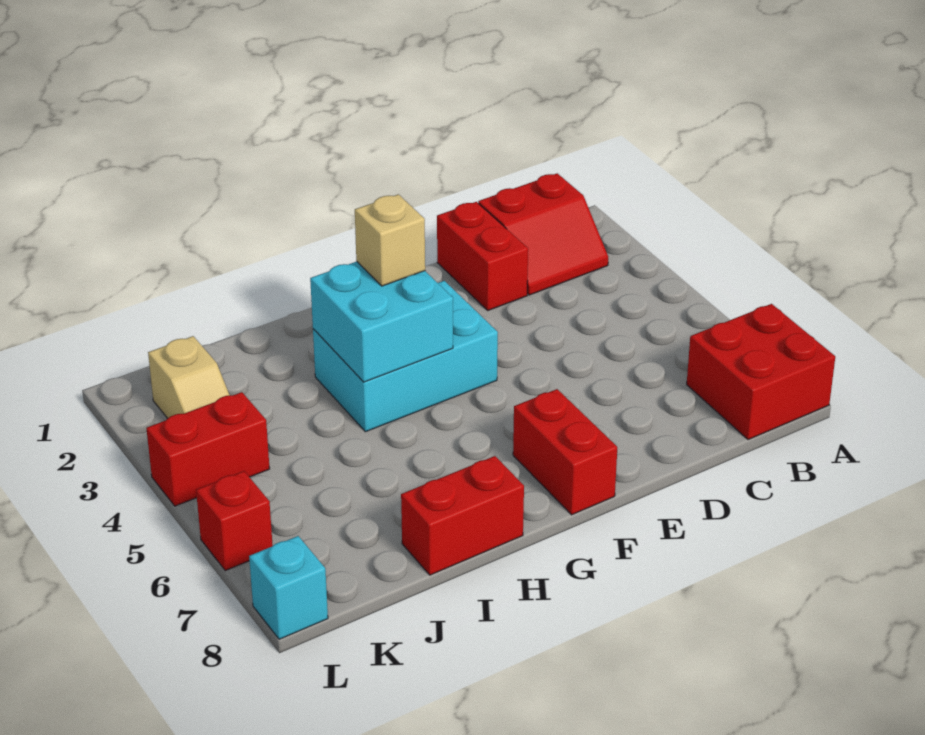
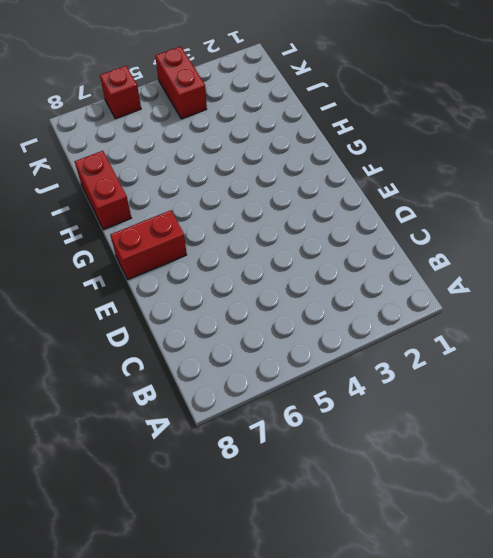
none -> red 2x2 brick [687,304,835,440]
none -> red 2x2 slope [478,173,608,295]
none -> red 1x2 brick [437,202,528,310]

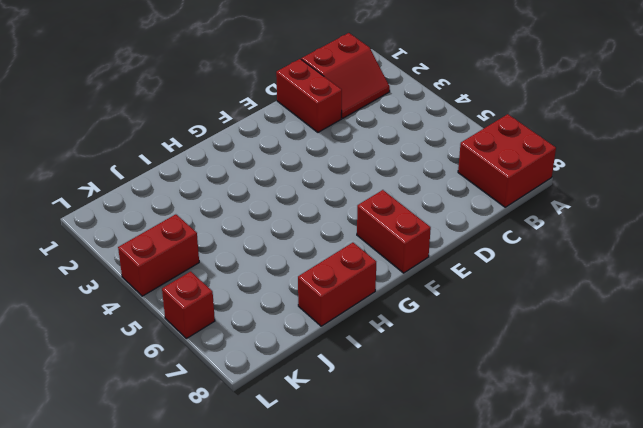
none -> cyan 2x3 brick [313,281,498,432]
none -> tan 1x2 slope [148,336,229,418]
none -> cyan 1x1 brick [249,536,328,639]

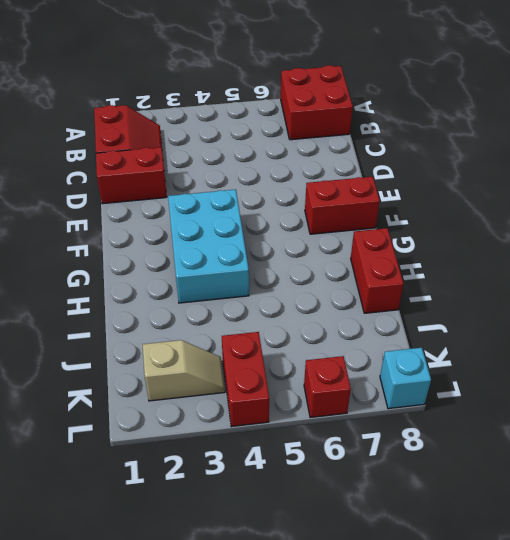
none -> cyan 2x2 brick [310,262,453,382]
none -> tan 1x1 brick [355,194,425,286]

